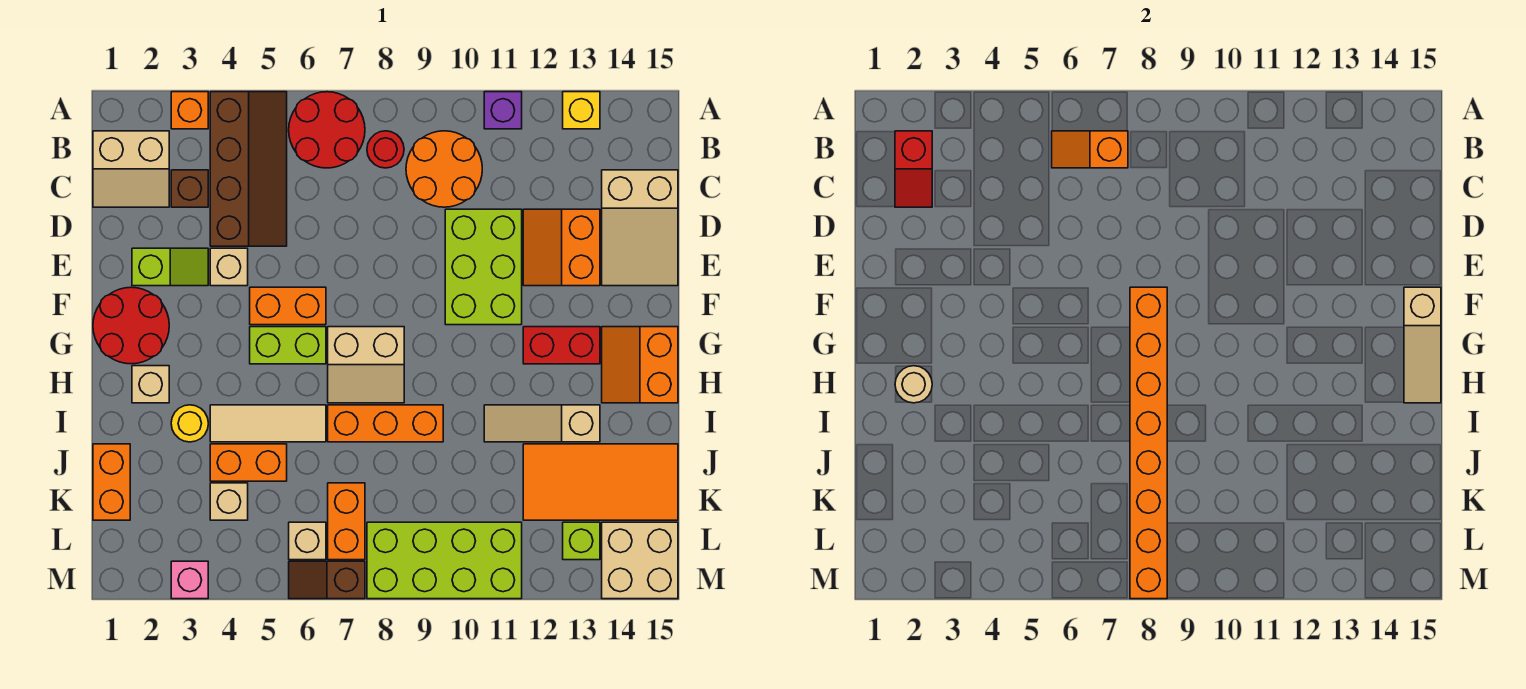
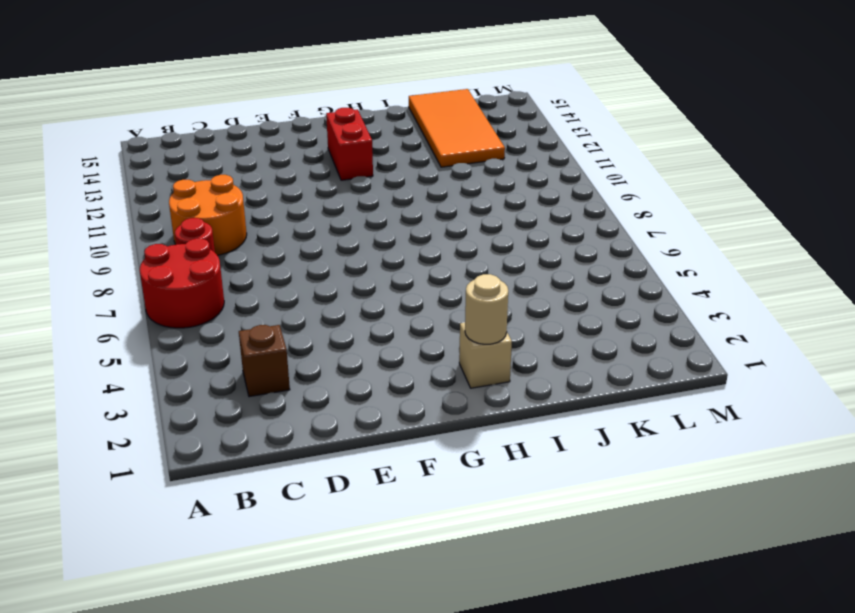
none -> orange 1x1 brick [171,92,208,129]
none -> brown 2x4 slope [210,92,287,246]
none -> purple 1x1 brick [484,92,522,129]
none -> yellow 1x1 brick [563,92,600,129]

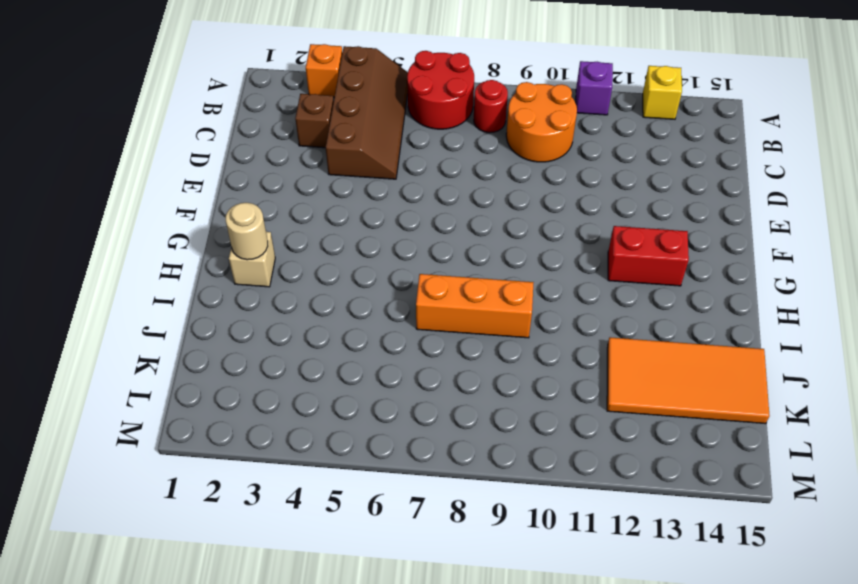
none -> tan 2x2 slope [93,131,169,207]
none -> tan 2x3 slope [602,170,678,286]
none -> lime 2x3 brick [445,209,522,325]
none -> orange 2x2 slope [523,209,600,286]

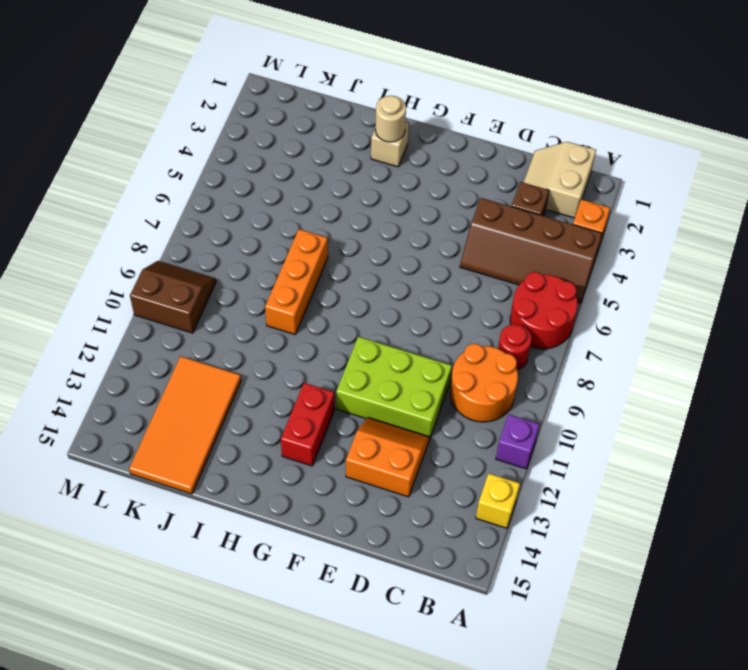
brown 2x2 slope [130,261,216,333] -> lime 2x4 brick [367,522,522,599]
none -> tan 2x3 slope [602,170,678,286]
none -> lime 1x2 slope [132,248,208,286]
none -> tan 1x1 brick [210,248,248,286]
none -> red 2x2 round brick [93,287,169,364]

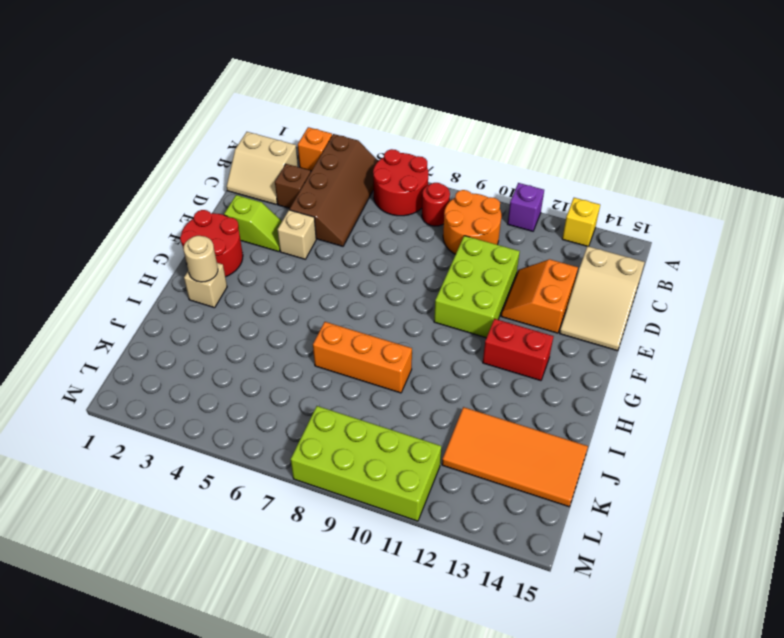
none -> orange 1x2 brick [250,287,326,325]
none -> lime 1x2 brick [250,327,326,364]
none -> tan 2x2 slope [328,327,404,403]
none -> orange 2x2 slope [602,327,678,403]

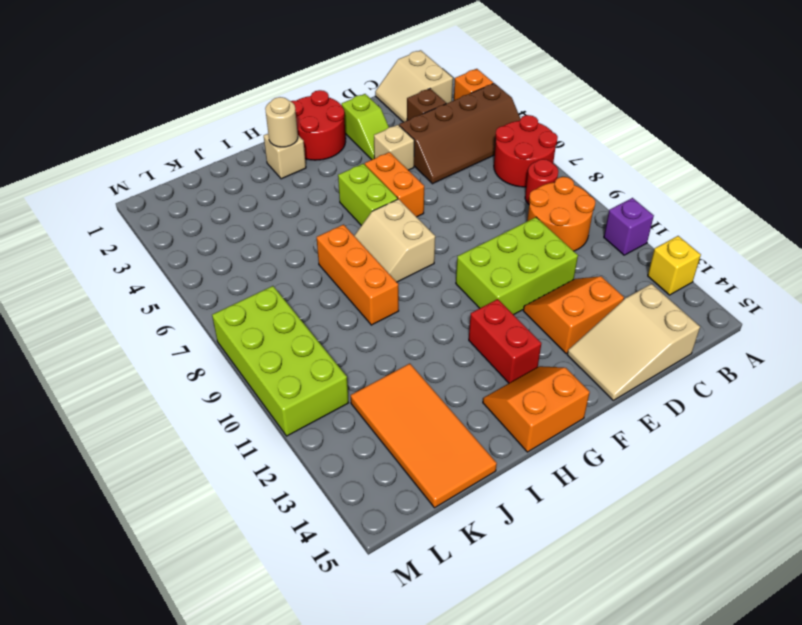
none -> yellow 1x1 round brick [171,405,208,442]
none -> tan 1x3 tile [210,405,326,442]
none -> tan 1x3 slope [484,405,600,442]
none -> orange 1x2 brick [93,444,130,520]

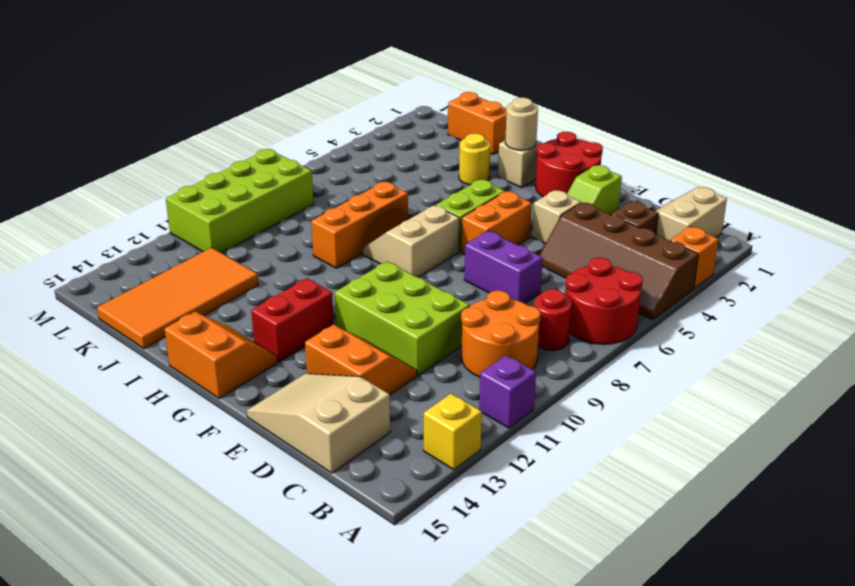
purple 1x2 brick [464,231,543,303] -> none
none -> tan 1x3 tile [210,405,326,442]
none -> tan 1x3 slope [484,405,600,442]
none -> orange 1x2 brick [210,444,287,481]
none -> tan 1x1 brick [210,483,248,520]

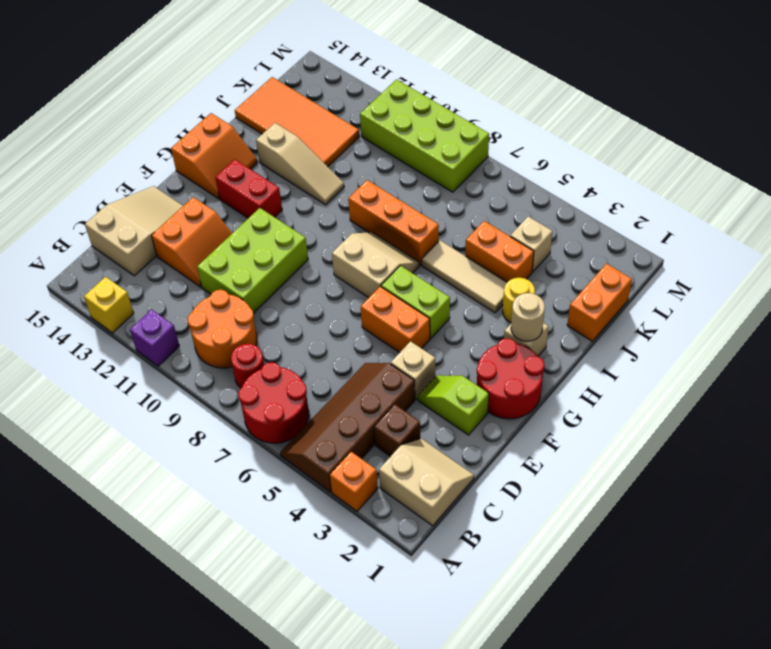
none -> orange 1x2 brick [328,483,365,560]
none -> tan 1x1 brick [289,522,326,560]
none -> lime 1x1 brick [563,522,600,560]
none -> tan 2x2 brick [602,522,678,599]

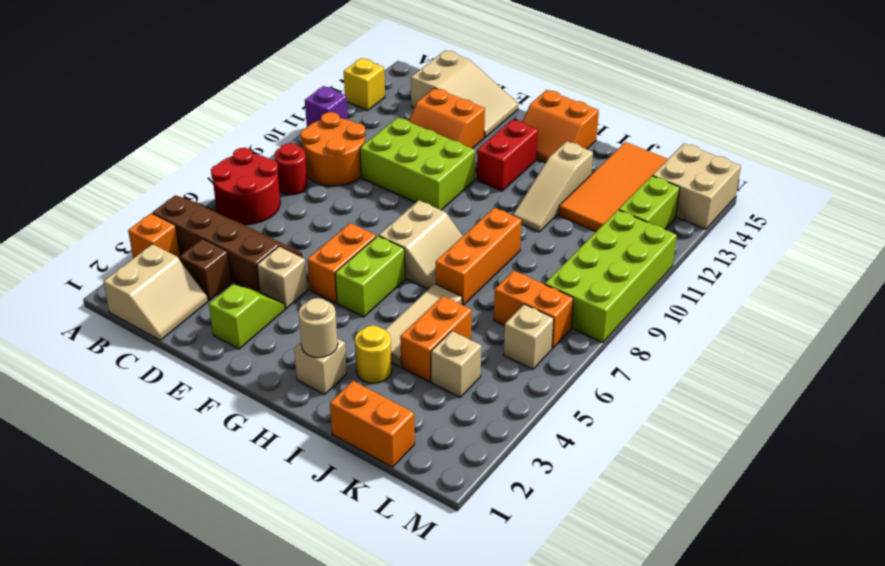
lime 1x2 brick [619,176,680,230] -> lime 1x1 brick [563,522,600,560]
none -> red 2x2 round brick [93,287,169,364]
none -> pink 1x1 brick [171,561,208,599]
none -> brown 1x2 slope [289,561,365,599]
none -> red 1x2 slope [895,131,932,207]

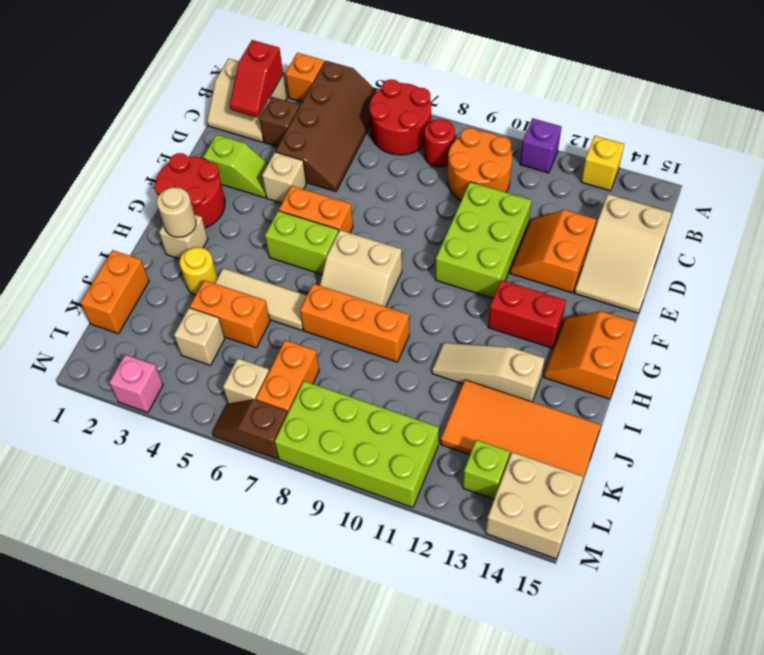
none -> orange 1x2 slope [1052,131,1128,168]
none -> orange 1x8 brick [1130,287,1167,599]
none -> tan 1x3 slope [1404,287,1441,403]

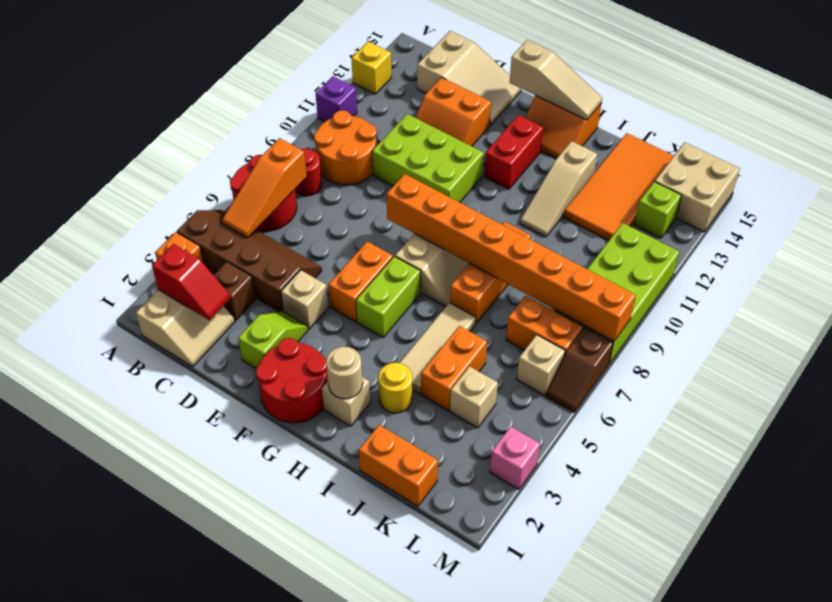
orange 1x3 slope [222,138,307,238] -> orange 1x2 slope [1052,131,1128,168]

